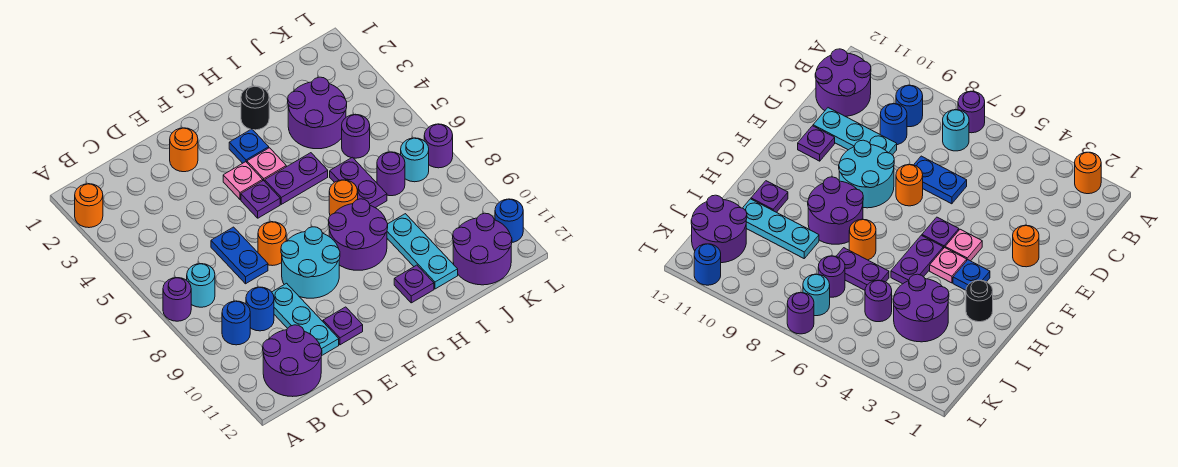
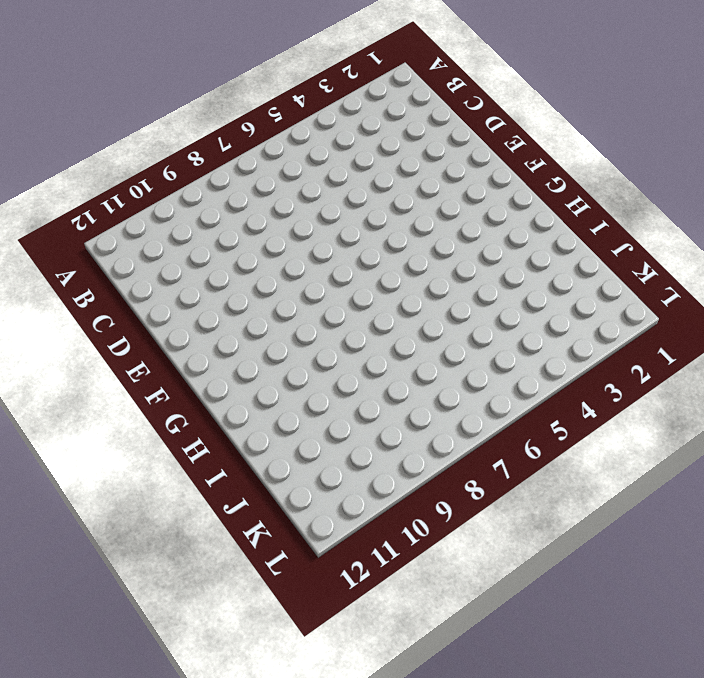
none -> orange 1x1 round brick [75,184,103,228]
none -> purple 1x1 round brick [163,278,191,321]
none -> cyan 1x1 round brick [187,264,215,307]
none -> blue 1x1 round brick [222,301,250,345]

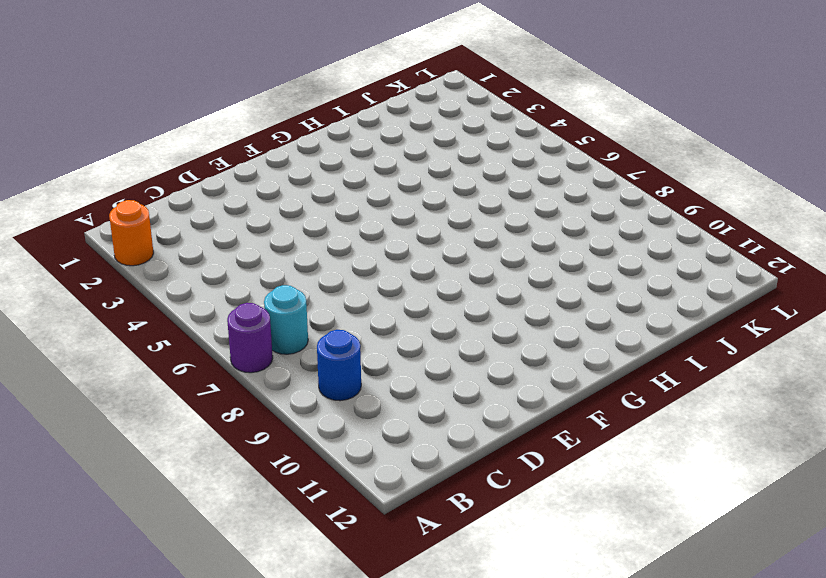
none -> purple 2x2 round brick [263,325,322,397]
none -> blue 1x1 round brick [246,287,274,331]
none -> blue 1x2 plate [211,227,268,284]
none -> cyan 1x3 plate [272,283,339,355]

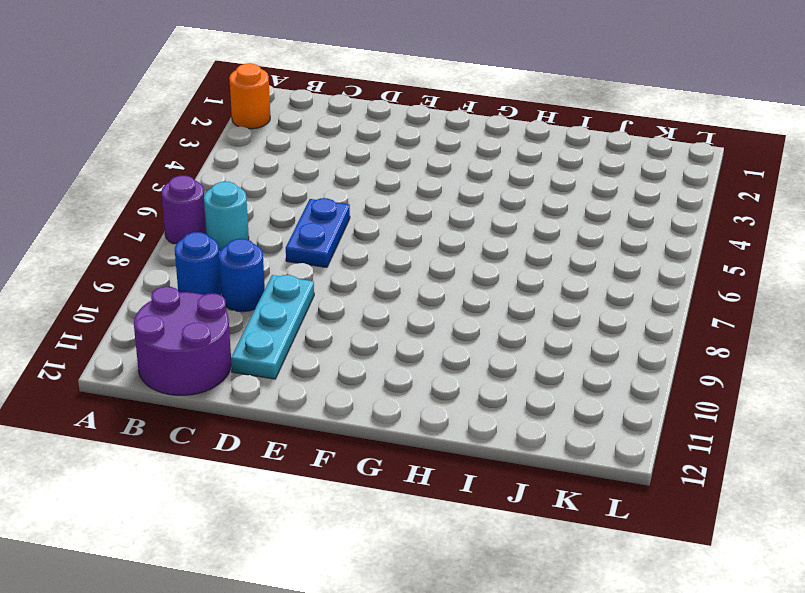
none -> orange 1x1 round brick [170,128,198,172]
none -> orange 1x1 round brick [258,222,286,266]
none -> cyan 2x2 round brick [281,227,340,298]
none -> purple 1x1 plate [323,307,363,345]

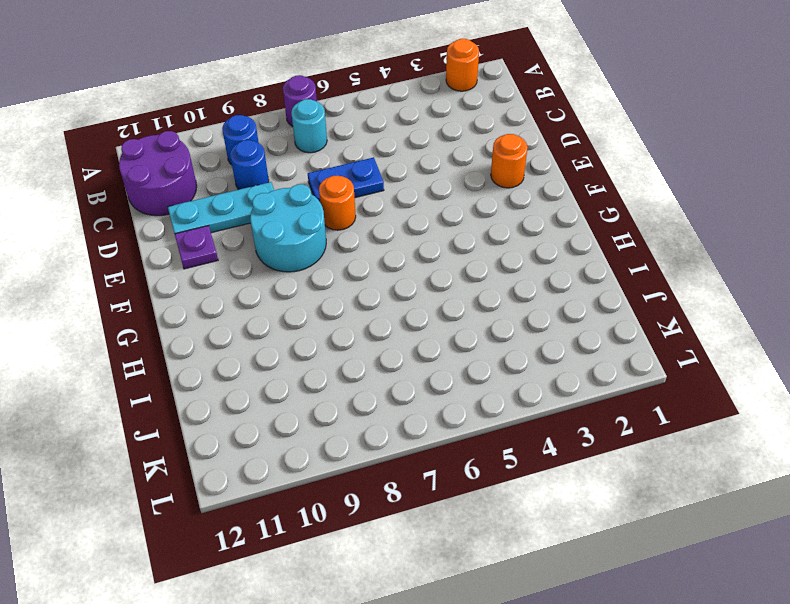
none -> pink 1x1 plate [223,162,263,199]
none -> purple 1x1 plate [241,180,280,218]
none -> blue 1x1 plate [229,129,269,163]
none -> pink 1x1 plate [247,148,286,181]

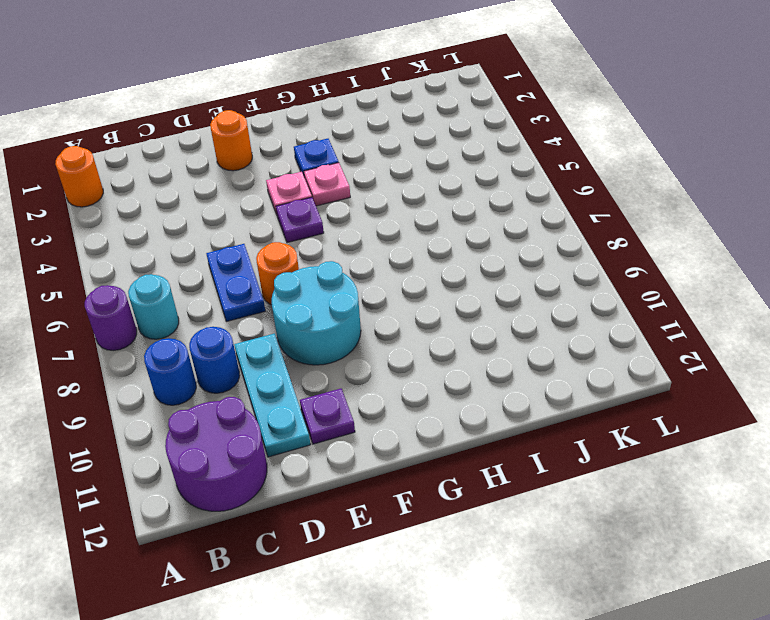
none -> purple 1x2 plate [265,153,328,204]
none -> purple 2x2 round brick [329,199,388,270]
none -> black 1x1 round brick [241,86,269,130]
none -> orange 1x1 round brick [329,180,358,216]

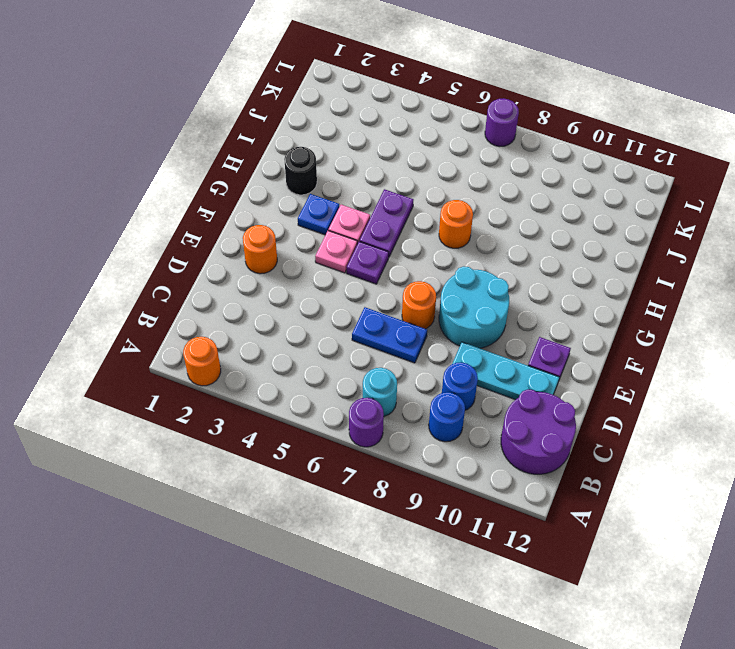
none -> purple 2x2 round brick [329,199,388,270]
none -> purple 1x1 plate [394,265,434,303]
none -> purple 2x2 round brick [288,77,347,149]
none -> purple 1x2 plate [330,157,387,208]

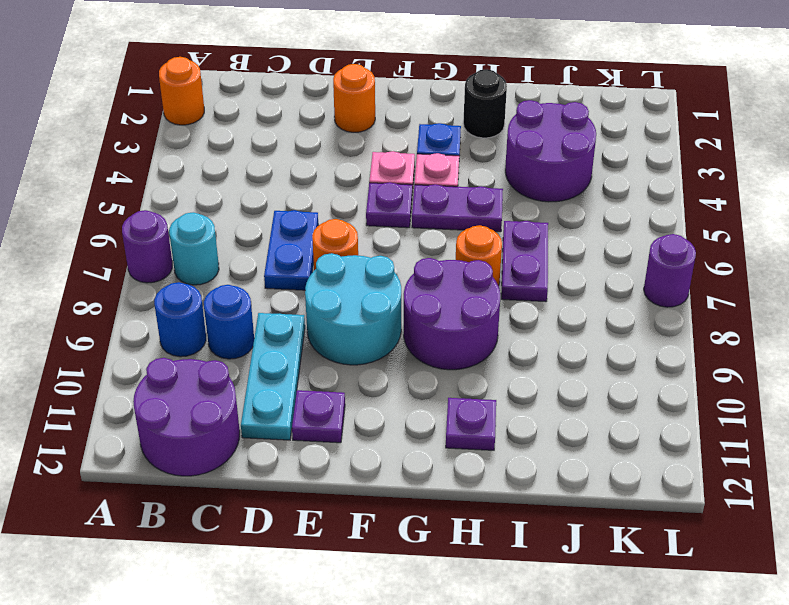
none -> cyan 1x3 plate [387,214,458,289]
none -> purple 1x1 round brick [342,114,370,158]
none -> purple 1x1 round brick [377,152,405,196]
none -> purple 2x2 round brick [453,213,512,285]

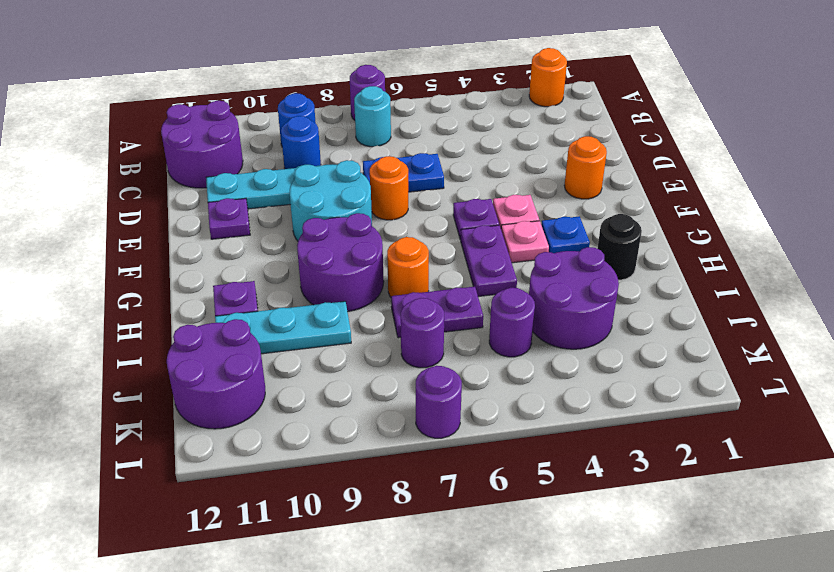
none -> cyan 1x1 round brick [401,138,429,182]
none -> blue 1x1 round brick [495,199,523,242]

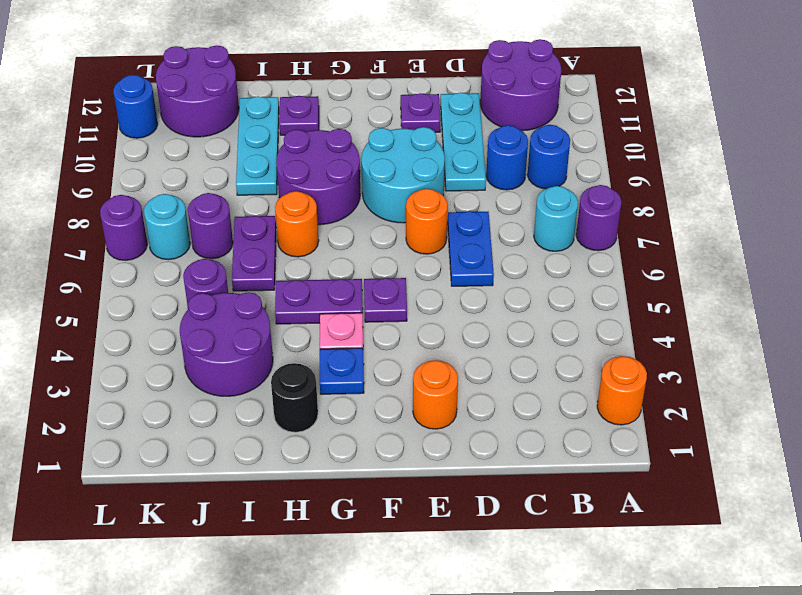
none -> pink 1x1 plate [223,162,263,199]

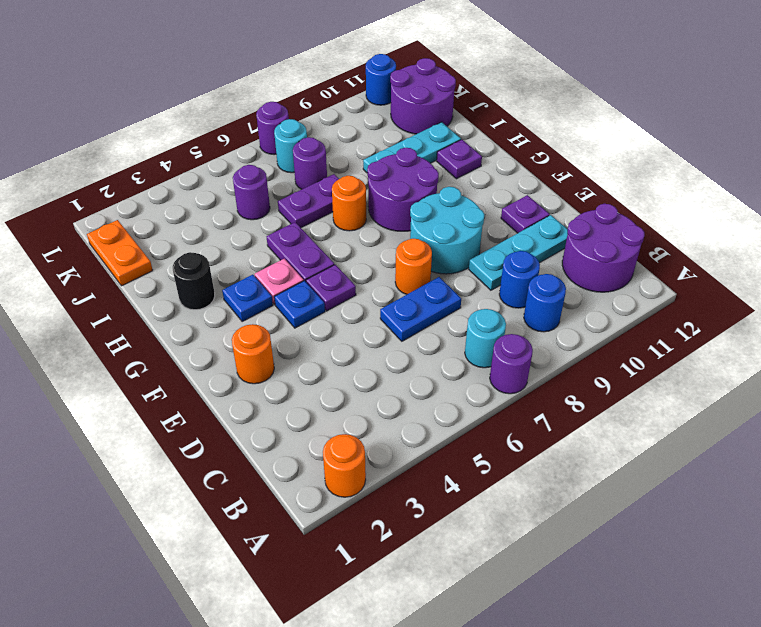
blue 1x1 plate [274,281,325,328] -> pink 1x1 plate [223,162,263,199]
orange 1x2 plate [87,220,153,286] -> none
none -> purple 2x2 round brick [288,77,347,149]

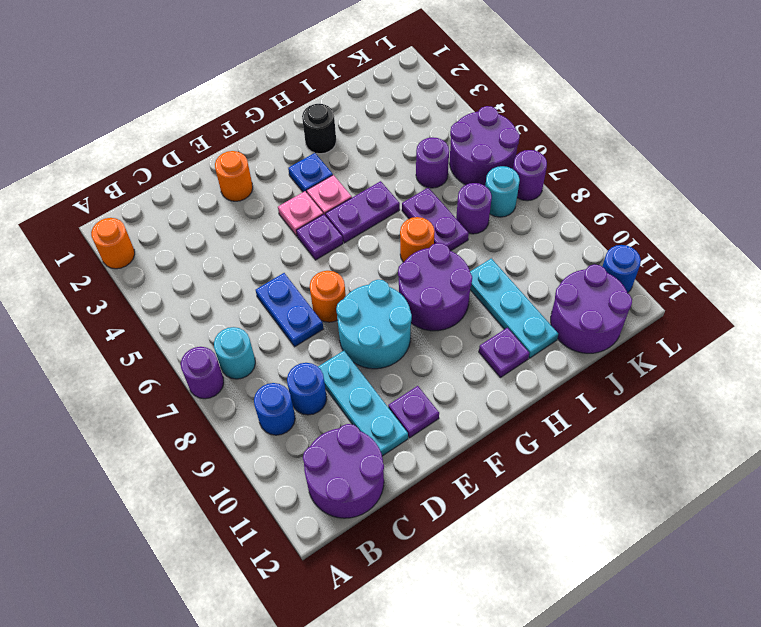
purple 2x2 round brick [450,106,520,186] -> purple 2x2 round brick moved to [288,77,347,149]

